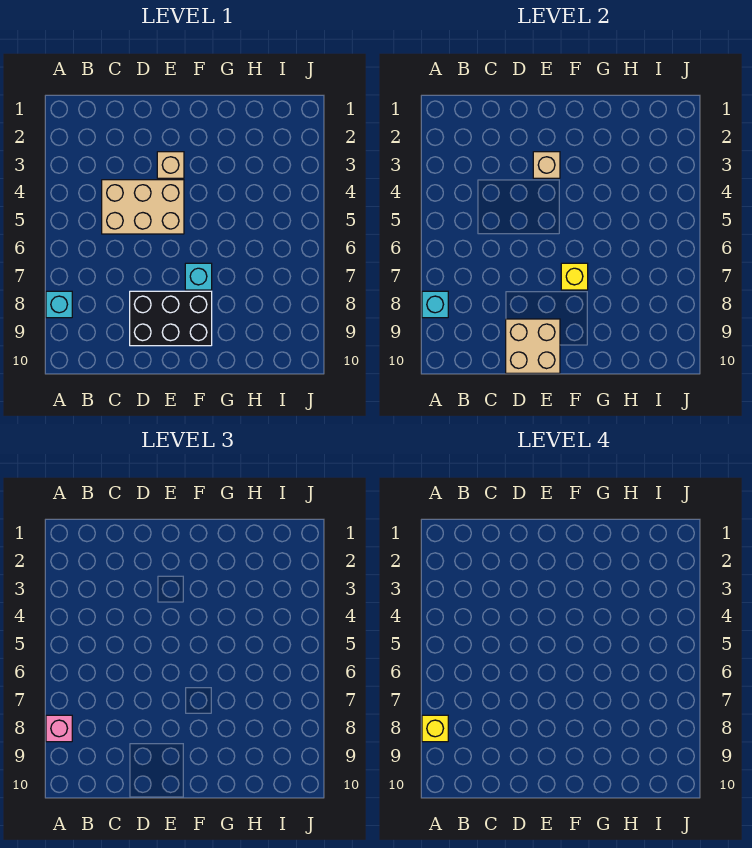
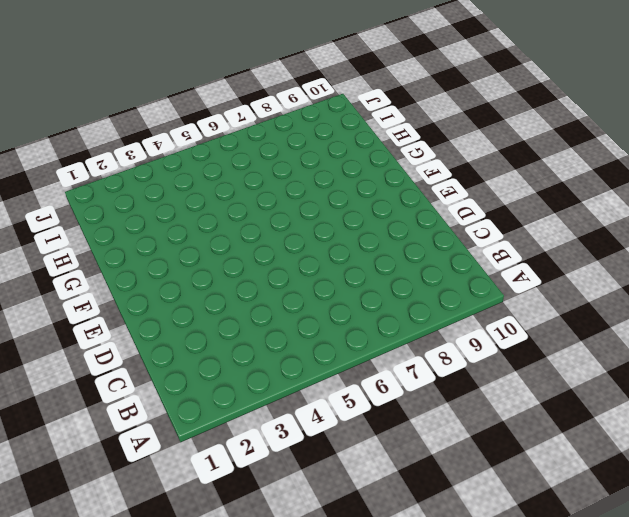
none -> cyan 1x1 brick [46,291,72,318]
none -> tan 2x3 brick [102,180,184,234]

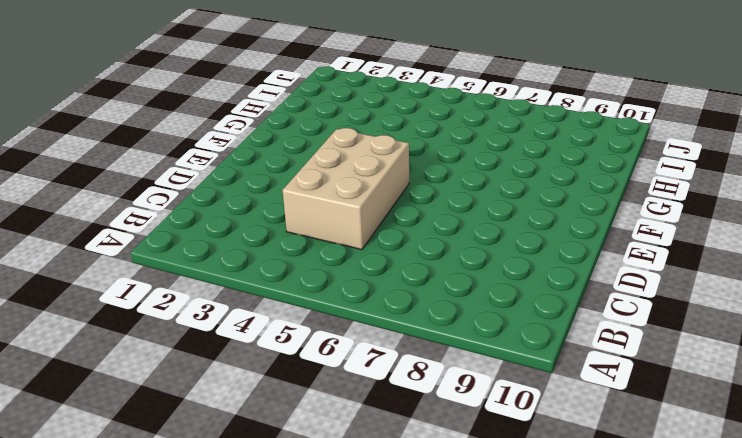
none -> cyan 1x1 brick [46,291,72,318]
none -> black 2x3 brick [130,291,212,346]

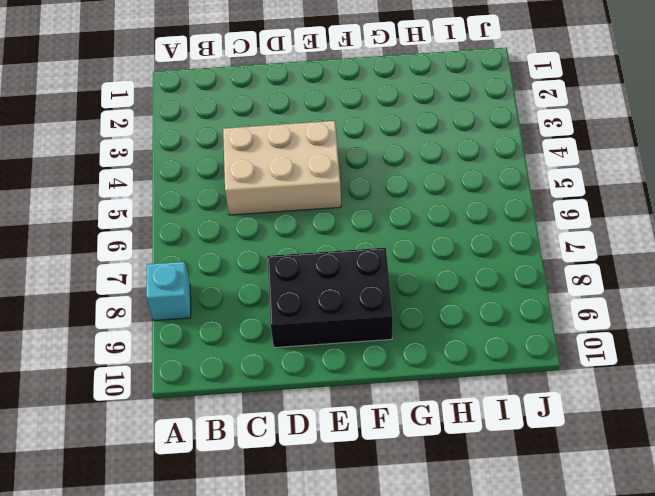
none -> tan 1x1 brick [157,152,184,178]
none -> cyan 1x1 brick [185,263,212,290]

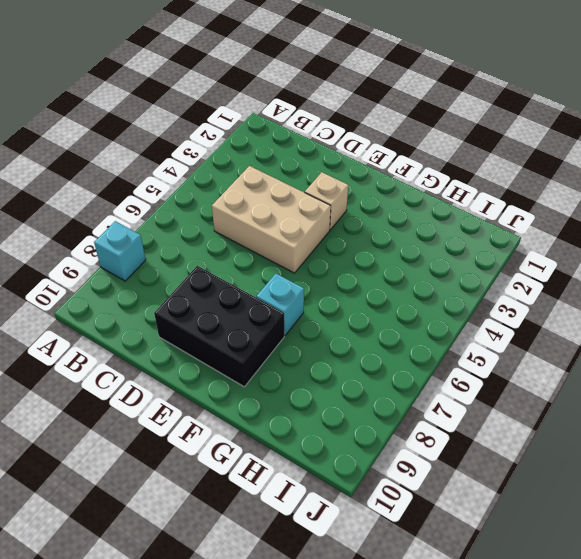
none -> cyan 1x1 brick [422,291,448,318]
none -> tan 2x2 brick [506,319,560,373]

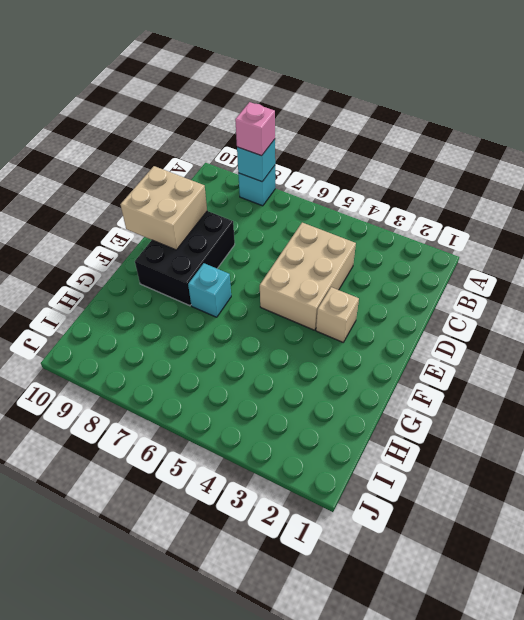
none -> tan 1x1 brick [533,152,560,178]
none -> yellow 1x1 brick [561,263,588,290]

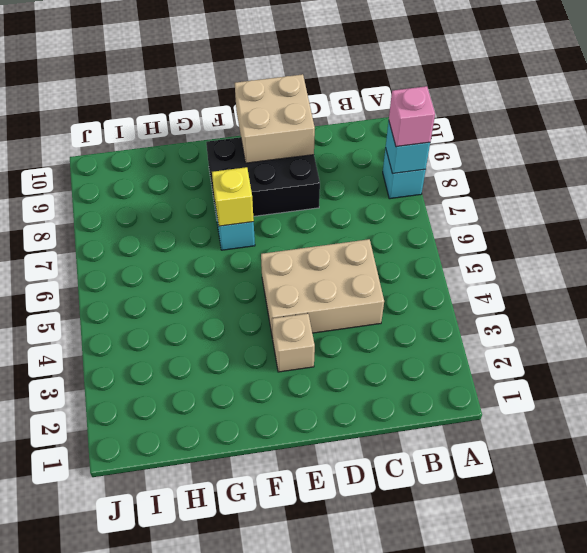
none -> tan 1x1 brick [533,152,560,178]
none -> yellow 1x1 brick [422,715,448,742]

